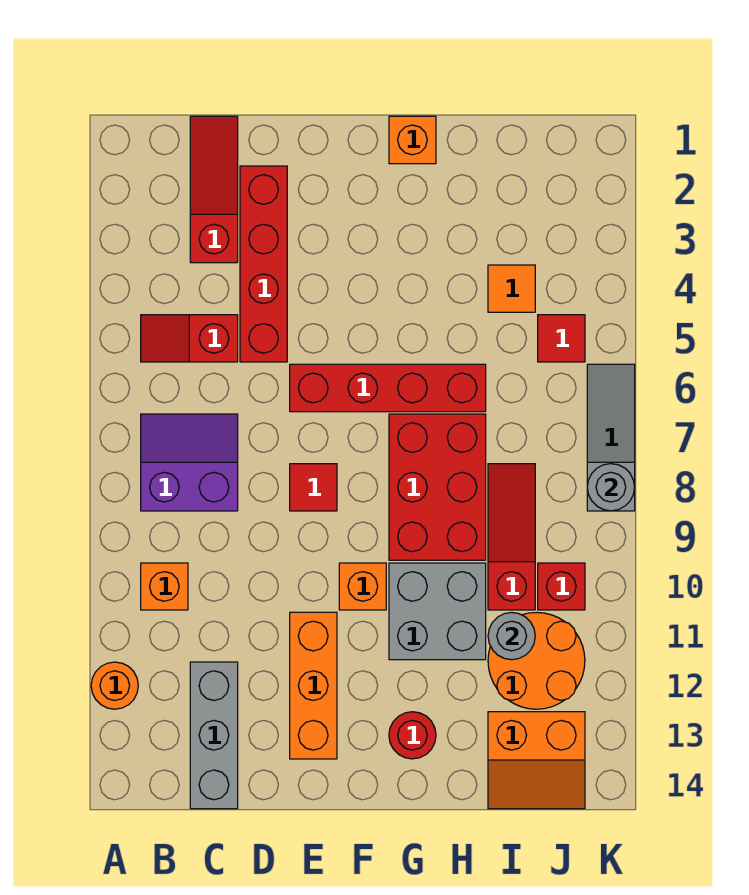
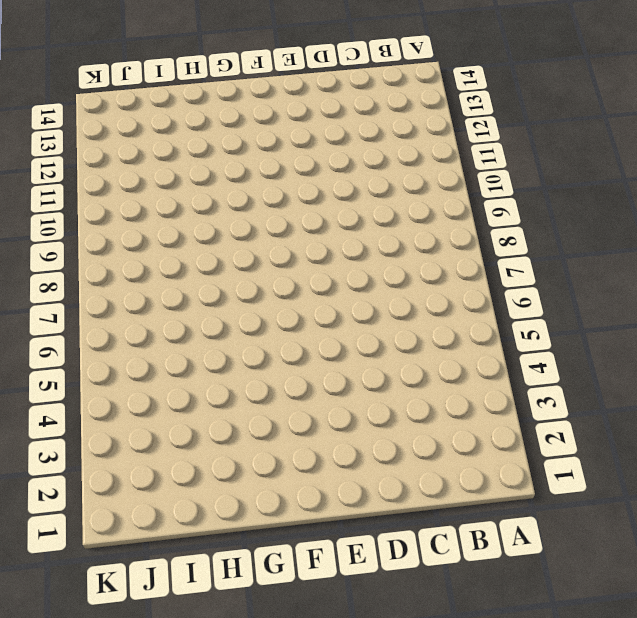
none -> orange 1x1 round brick [91,662,138,709]
none -> red 1x2 slope [141,315,238,362]
none -> purple 2x2 slope [141,414,238,511]

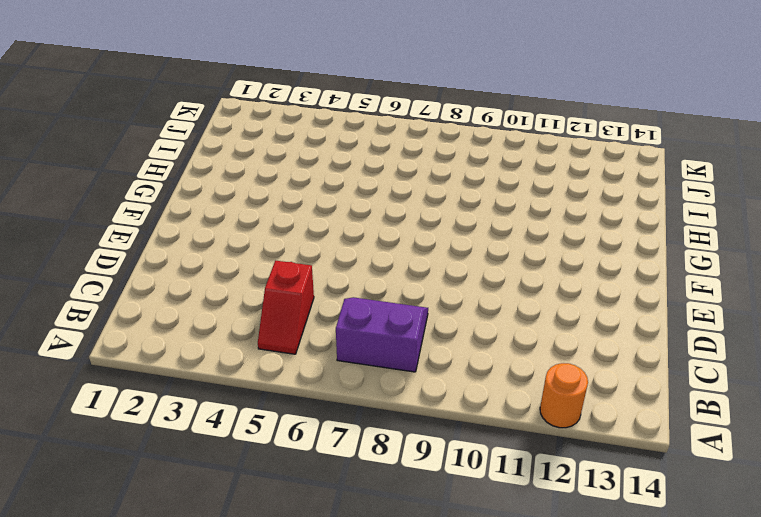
purple 2x2 slope [336,297,428,372] -> purple 2x2 slope turned to [141,414,238,511]
none -> orange 1x1 brick [141,563,188,610]
none -> red 1x3 slope [190,116,238,263]
none -> grey 1x3 brick [190,662,238,809]

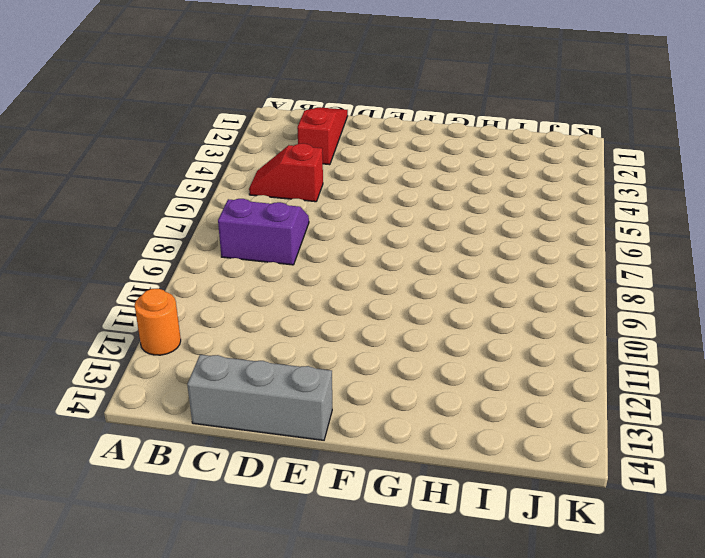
grey 1x3 brick [187,355,332,440] -> grey 1x3 brick turned to [190,662,238,809]
none -> orange 1x1 brick [141,563,188,610]
none -> red 1x4 brick [240,166,287,362]
none -> red 1x4 brick [290,364,486,412]

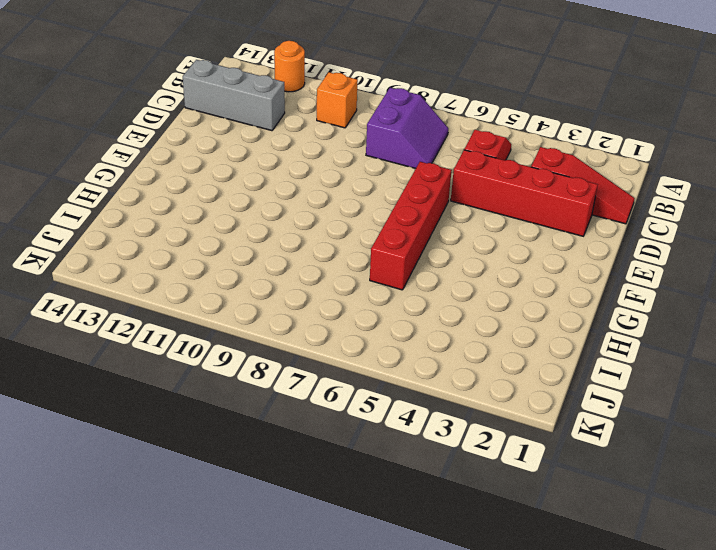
none -> red 1x1 tile [290,464,337,511]
none -> orange 1x3 brick [290,612,337,759]
none -> orange 1x1 brick [339,563,386,610]

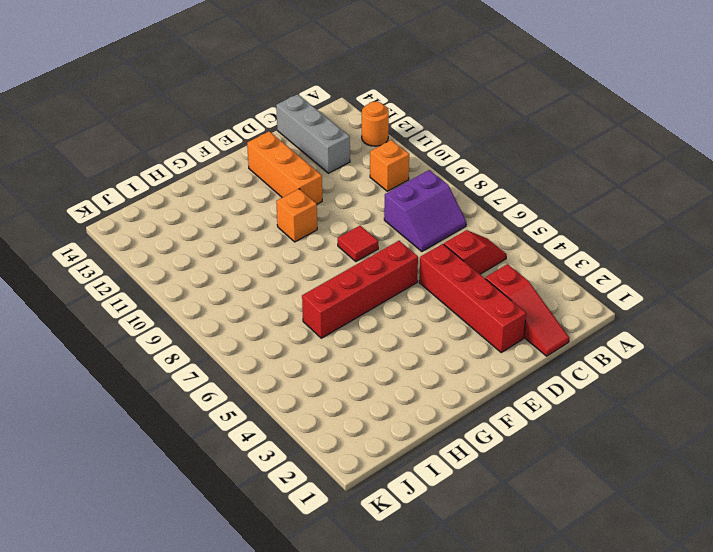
none -> orange 1x1 brick [389,116,436,164]
none -> red 2x3 brick [389,414,486,560]
none -> grey 2x2 brick [389,563,486,660]

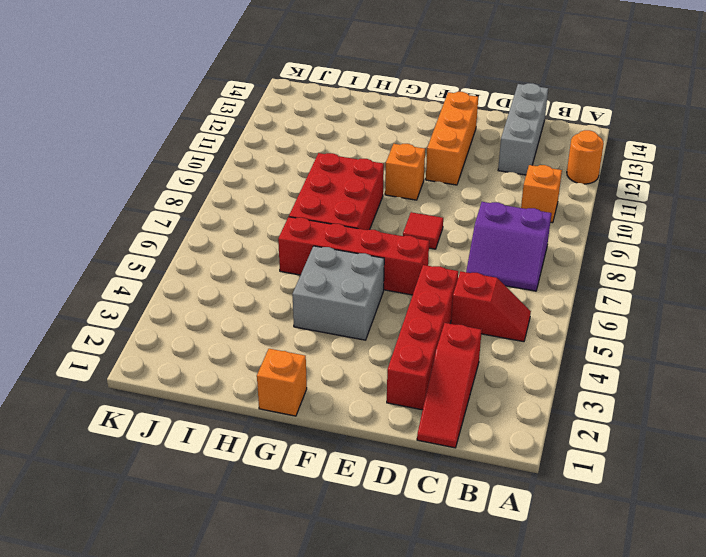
grey 2x2 brick [293,246,384,340] -> grey 2x2 brick moved to [389,563,486,660]
none -> red 1x1 round brick [389,712,436,759]
none -> orange 1x1 tile [488,265,535,312]
none -> red 1x3 slope [488,464,535,610]

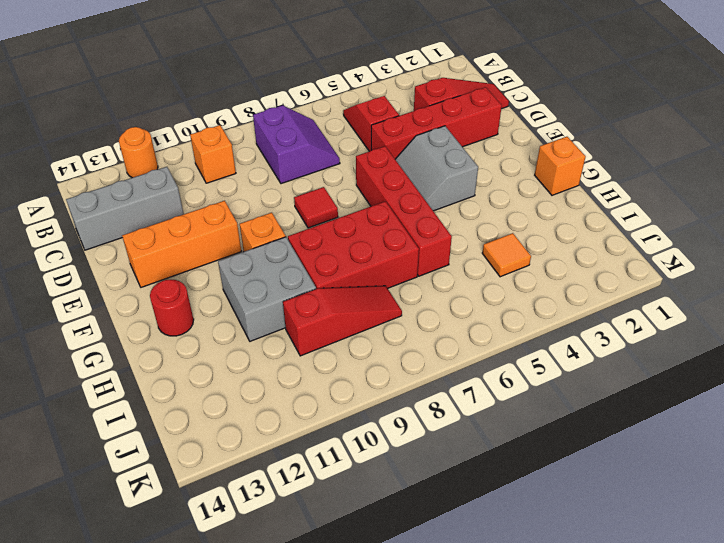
grey 2x2 slope [395,126,478,211] -> none
none -> orange 2x2 round brick [488,612,585,709]
none -> orange 2x2 slope [488,712,585,809]
none -> red 1x1 tile [538,315,585,362]

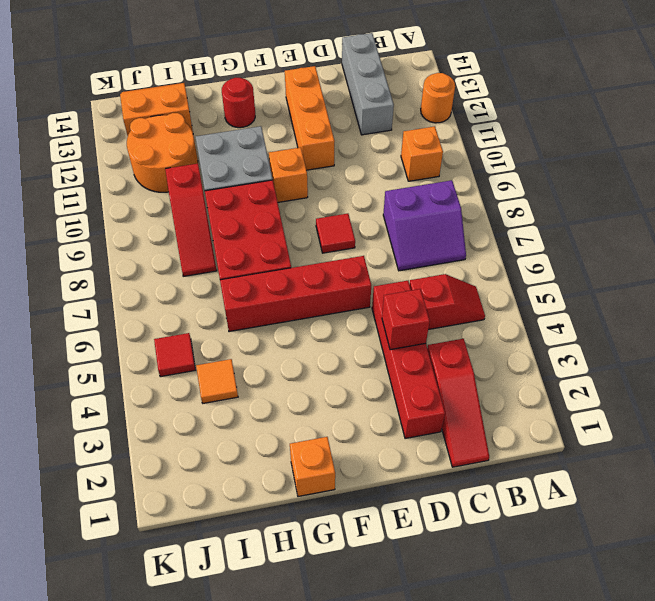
red 1x1 brick [382,289,430,350] -> red 1x1 brick moved to [538,563,585,610]
none -> grey 1x3 slope [587,364,635,511]
none -> grey 1x1 round brick [488,612,535,660]
none -> grey 1x1 round brick [587,464,635,511]

